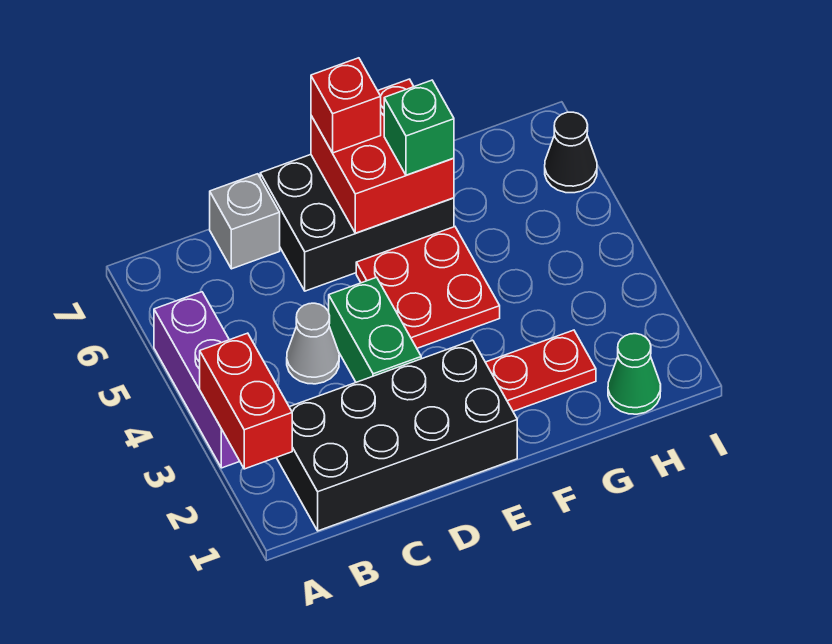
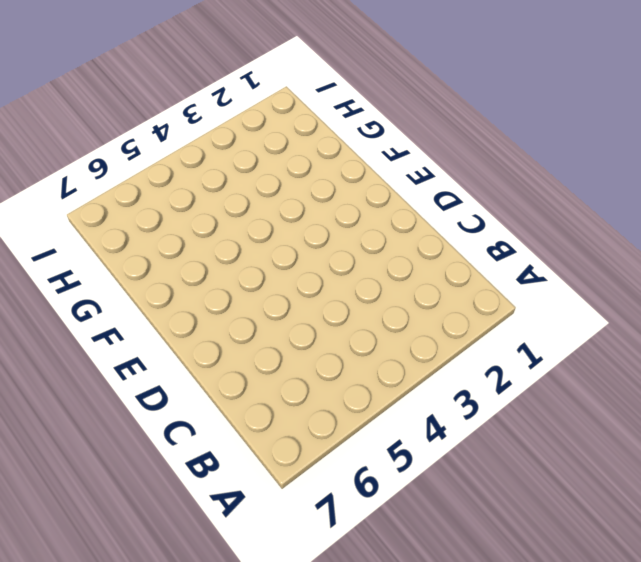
none -> purple 1x3 brick [154,292,240,468]
none -> black 2x4 brick [276,340,517,531]
none -> grey 1x1 cone [287,303,339,384]

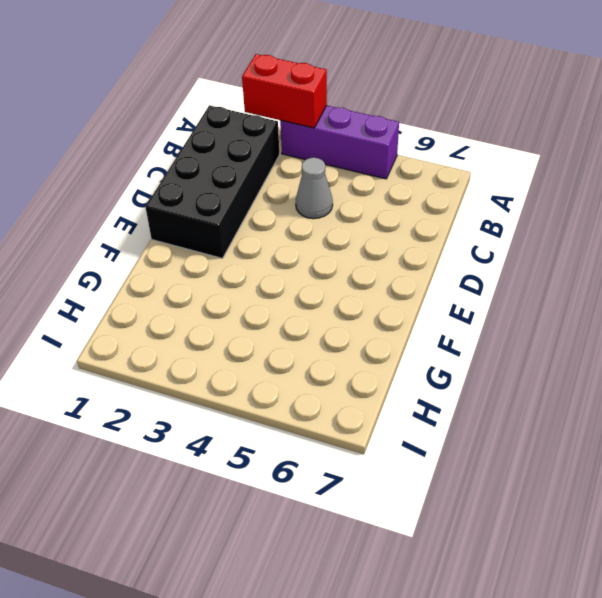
none -> grey 1x1 brick [210,174,280,269]
none -> green 1x2 brick [329,277,421,382]
none -> black 2x3 brick [260,155,454,291]

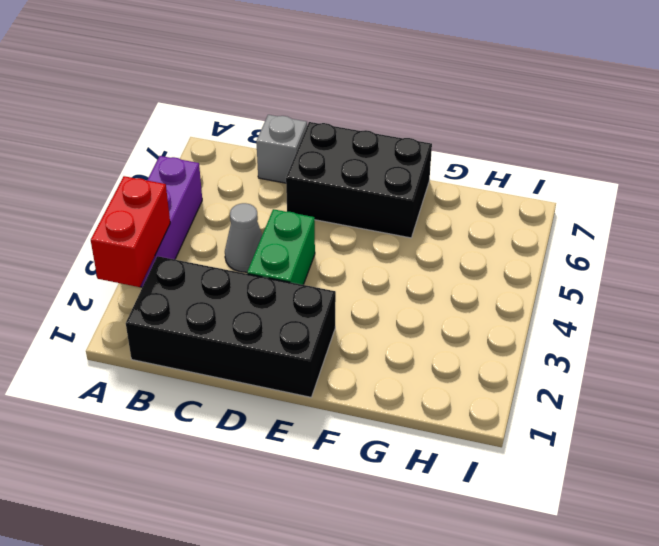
none -> red 2x2 plate [356,227,500,348]
none -> red 1x2 plate [485,330,596,411]
none -> green 1x1 cone [608,334,661,414]

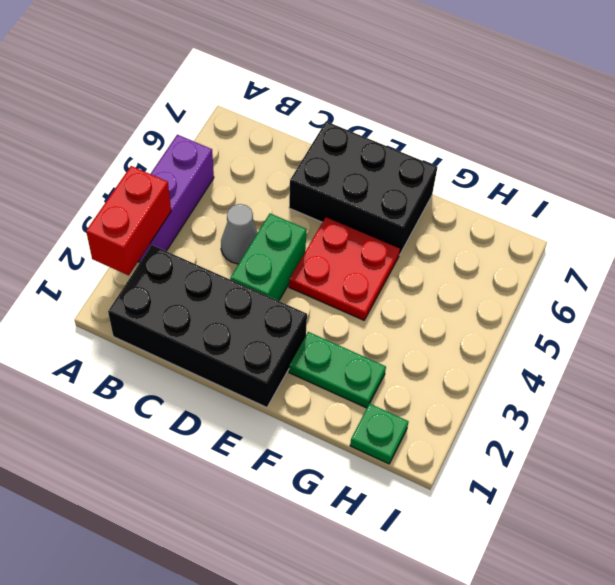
green 1x2 plate [289,332,386,408] -> red 1x2 plate [485,330,596,411]
green 1x1 plate [350,404,409,464] -> green 1x1 cone [608,334,661,414]
none -> grey 1x1 brick [210,174,280,269]
none -> black 1x1 cone [545,112,597,193]
none -> red 2x2 brick [311,79,454,233]

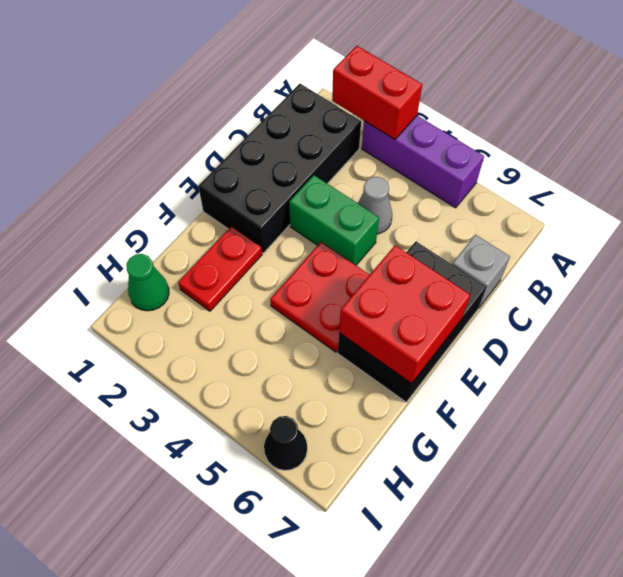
none -> red 1x1 brick [311,58,381,153]
none -> green 1x1 brick [384,80,454,175]

